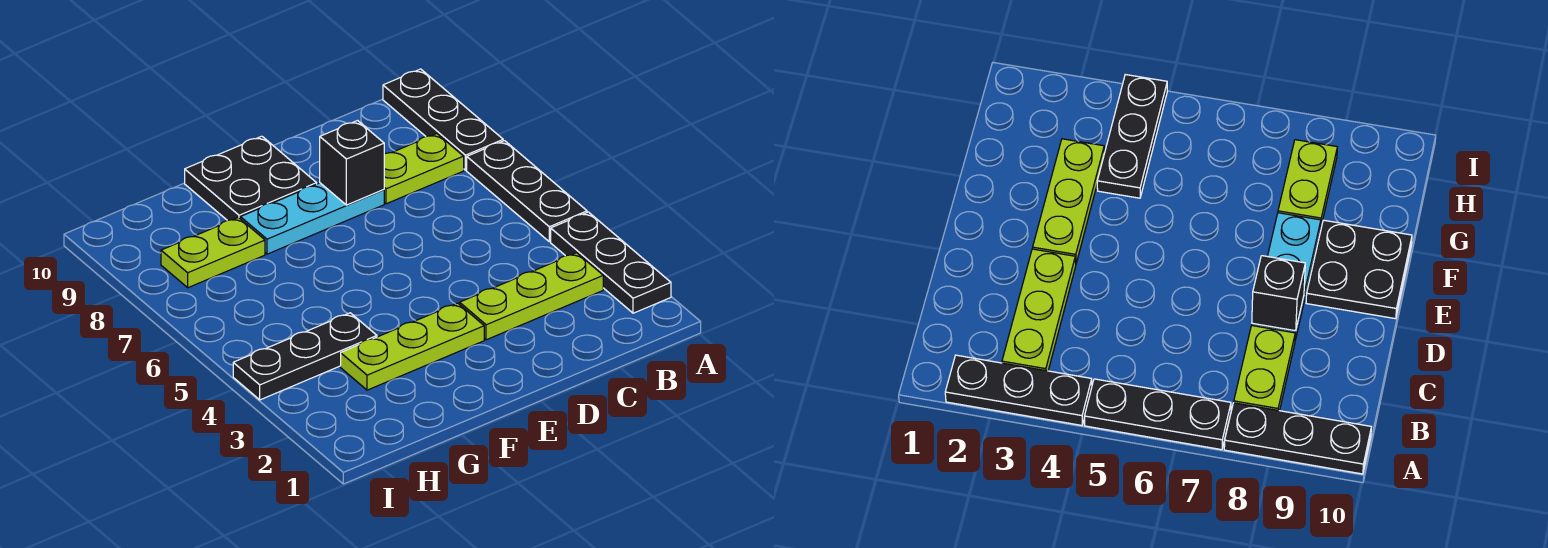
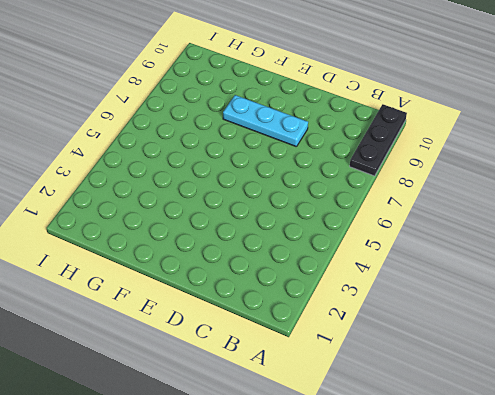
none -> black 1x3 plate [551,212,671,313]
none -> black 1x3 plate [467,141,587,242]

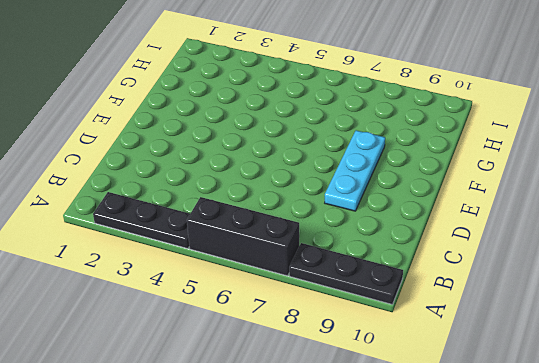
black 1x3 brick [187,197,299,276] -> black 1x3 plate [467,141,587,242]
none -> lime 1x3 plate [460,253,603,340]
none -> lime 1x2 plate [384,134,464,204]

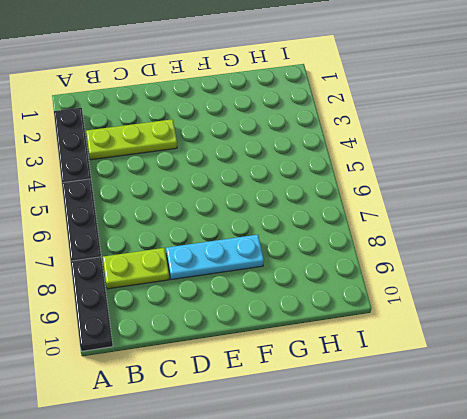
none -> lime 1x3 plate [341,303,484,390]
none -> black 2x2 plate [185,136,317,220]

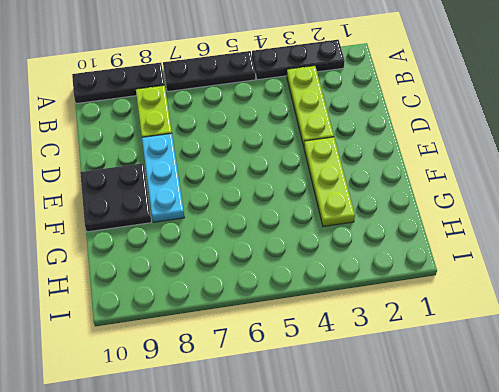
none -> black 1x3 plate [233,313,377,400]
none -> lime 1x2 plate [161,218,265,288]

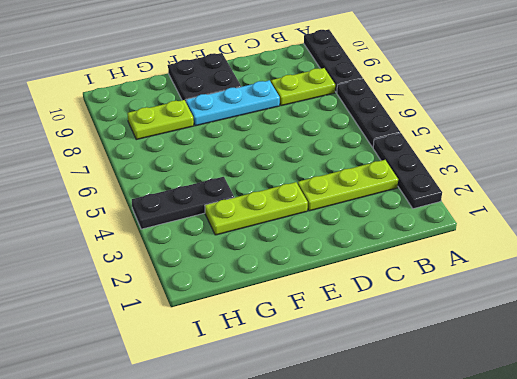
none -> black 1x1 brick [320,121,384,205]

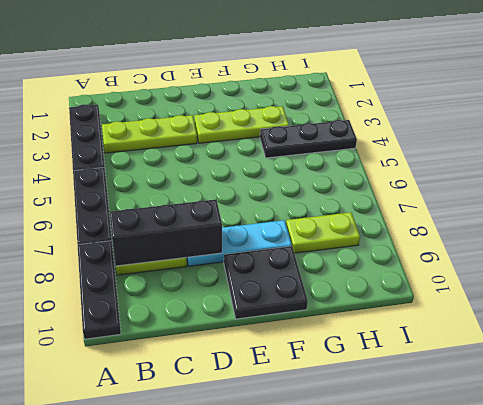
black 1x3 brick [109,199,222,266] -> black 1x1 brick [320,121,384,205]

